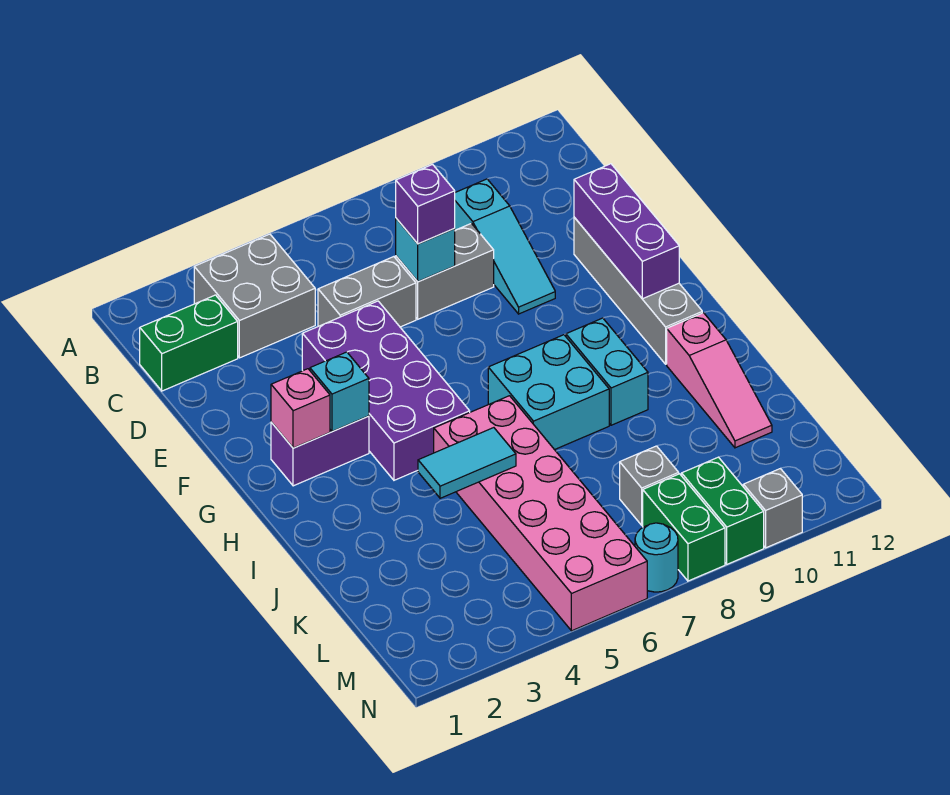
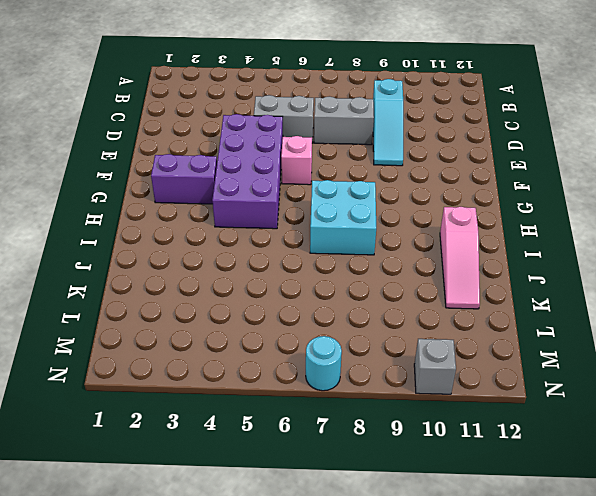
pink 1x1 brick [281,136,312,185] -> pink 1x1 brick moved to [271,369,330,448]
none -> grey 2x2 brick [194,234,315,358]
none -> green 1x2 brick [140,295,238,391]
none -> grey 1x4 brick [574,217,702,364]

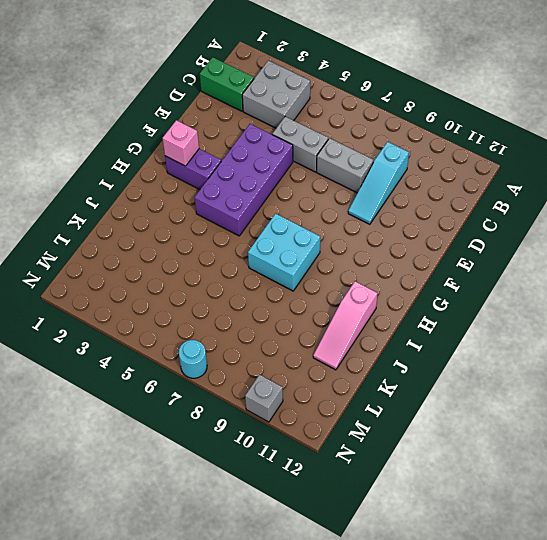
none -> grey 1x4 brick [574,217,702,364]
none -> cyan 1x2 brick [566,318,648,425]
none -> pink 2x6 brick [434,396,647,631]

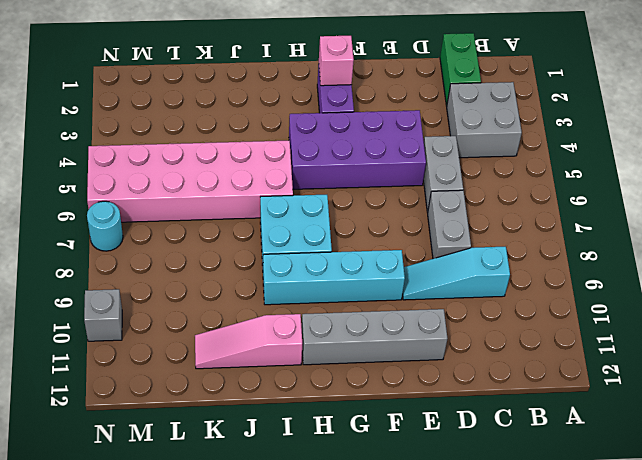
cyan 1x4 brick [263,250,405,305] -> cyan 1x2 brick [566,318,648,425]
none -> grey 1x1 brick [620,446,679,525]
none -> green 1x2 brick [643,474,725,581]
none -> green 1x2 brick [682,457,764,564]

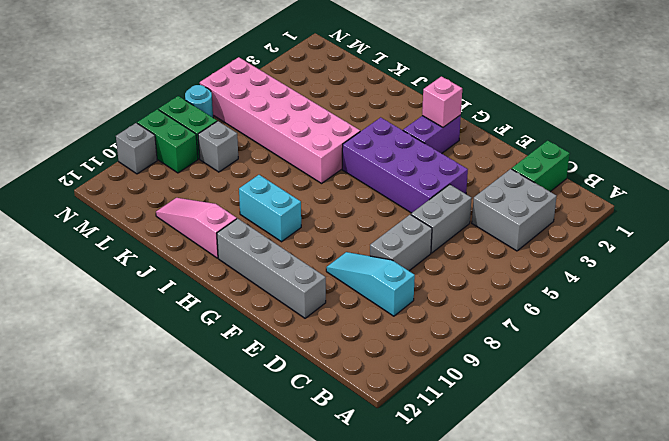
none -> cyan 2x2 brick [488,335,609,450]
none -> cyan 1x1 brick [396,218,455,281]
none -> purple 1x3 brick [574,164,679,299]

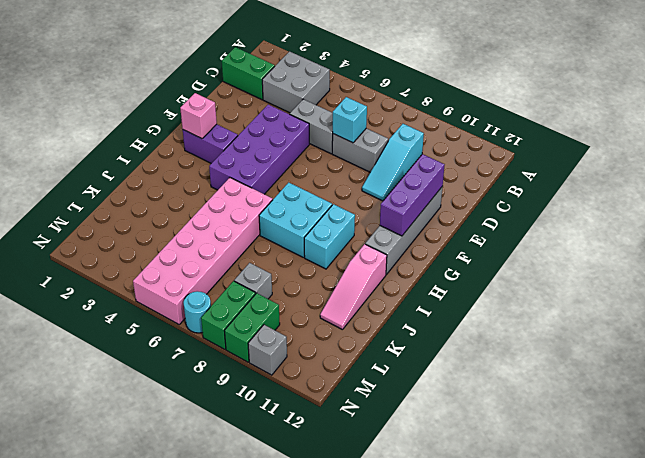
none -> cyan 1x1 brick [310,352,369,432]
none -> cyan 1x2 tile [418,428,516,498]
none -> purple 1x1 brick [396,164,455,244]

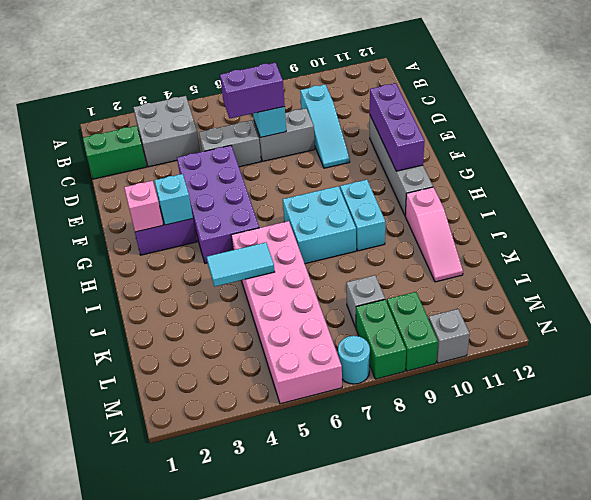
purple 1x2 brick [220,63,285,118] -> purple 1x1 brick [396,164,455,244]

